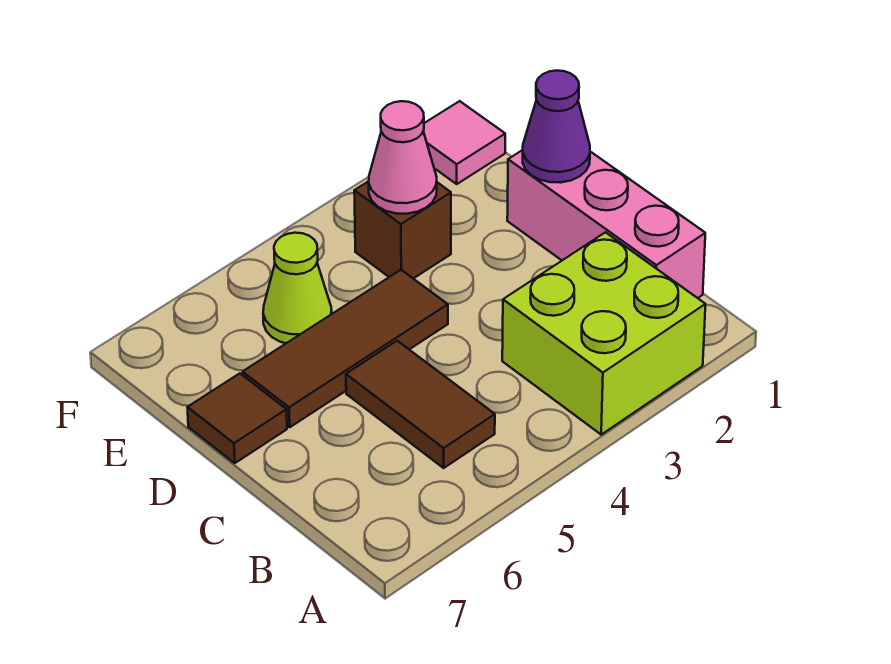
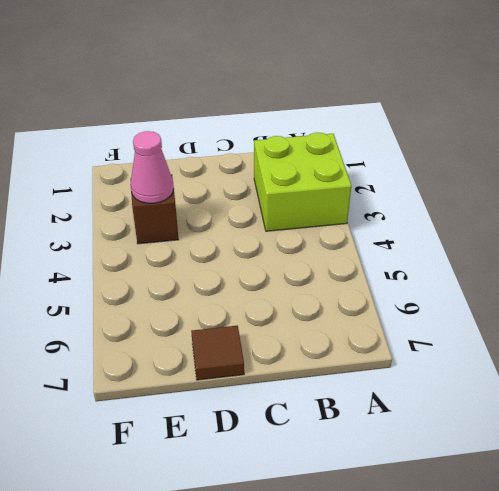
none -> pink 1x3 brick [507,150,705,298]
none -> brown 1x2 tile [346,341,495,468]

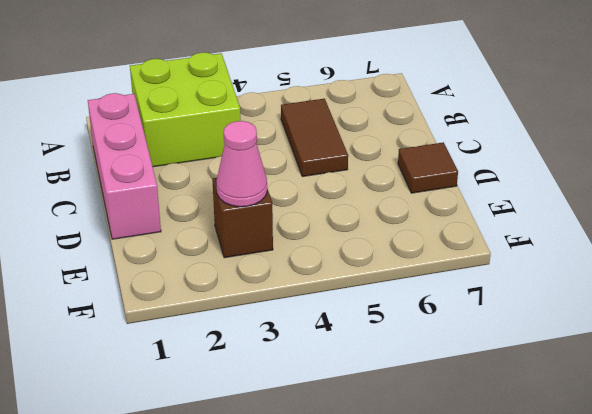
none -> brown 1x3 tile [243,270,448,427]
none -> lime 1x1 cone [263,233,332,343]

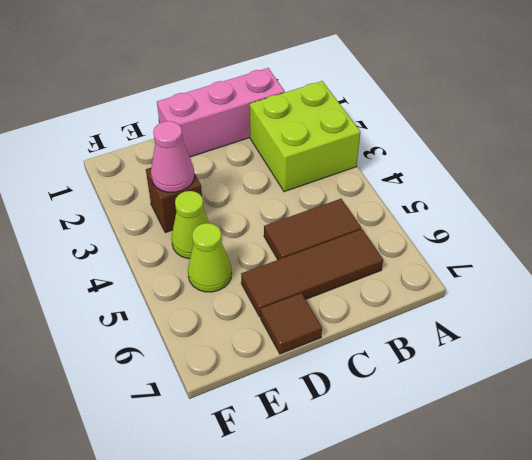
brown 1x3 tile [241,229,383,317] -> brown 1x3 tile turned to [243,270,448,427]
lime 1x1 cone [171,191,209,259] -> none
none -> pink 1x1 tile [423,101,505,184]
none -> purple 1x1 cone [523,71,590,183]

